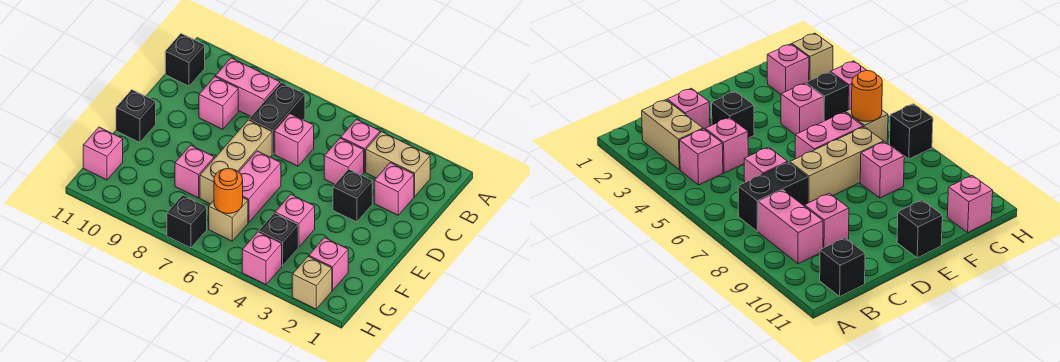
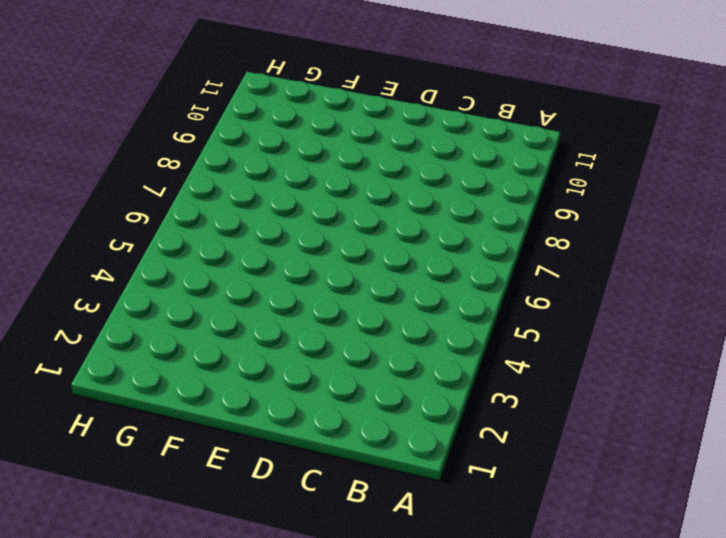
none -> tan 1x2 brick [366,132,430,197]
none -> pink 1x1 brick [341,119,380,172]
none -> black 1x2 brick [249,83,305,154]

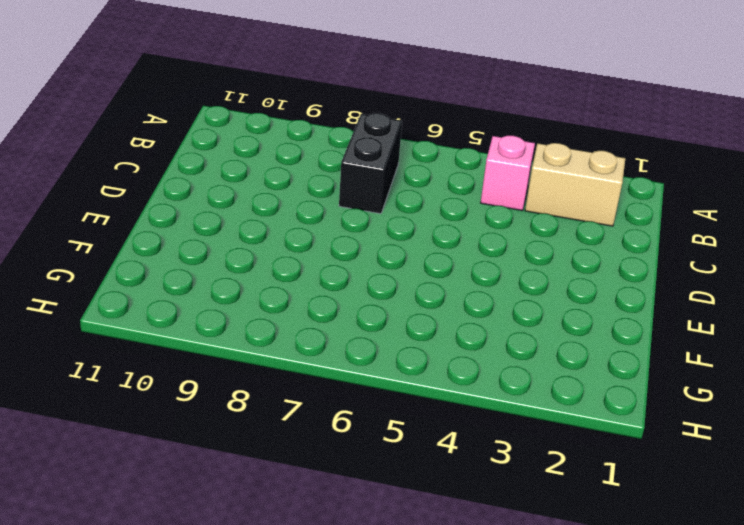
none -> pink 1x2 brick [215,58,280,116]
none -> black 1x1 brick [165,34,205,86]
none -> pink 1x1 brick [374,163,414,215]

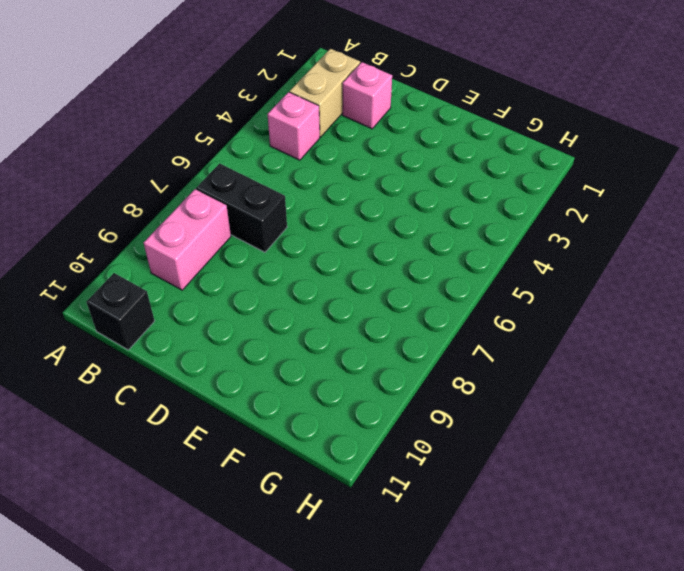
none -> pink 1x1 brick [324,138,364,184]
none -> pink 1x1 brick [274,114,314,166]
none -> pink 1x1 brick [199,77,238,130]

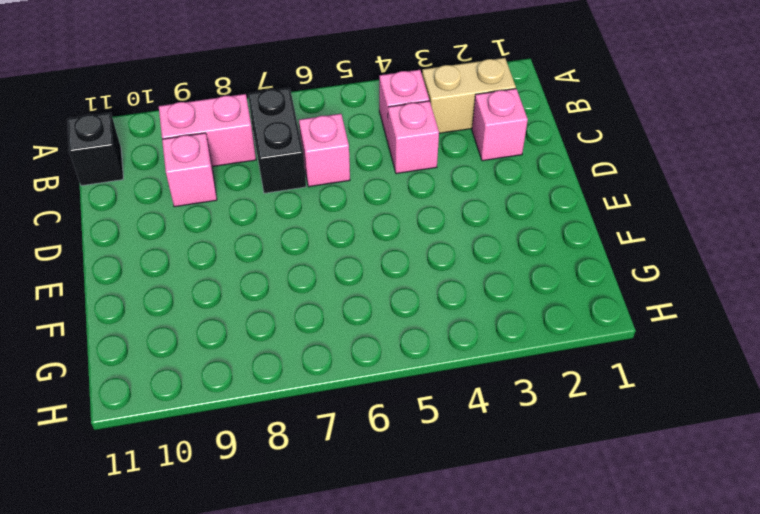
none -> black 1x1 brick [333,169,372,222]
none -> tan 1x3 brick [200,120,272,204]
none -> pink 1x2 brick [239,151,281,223]

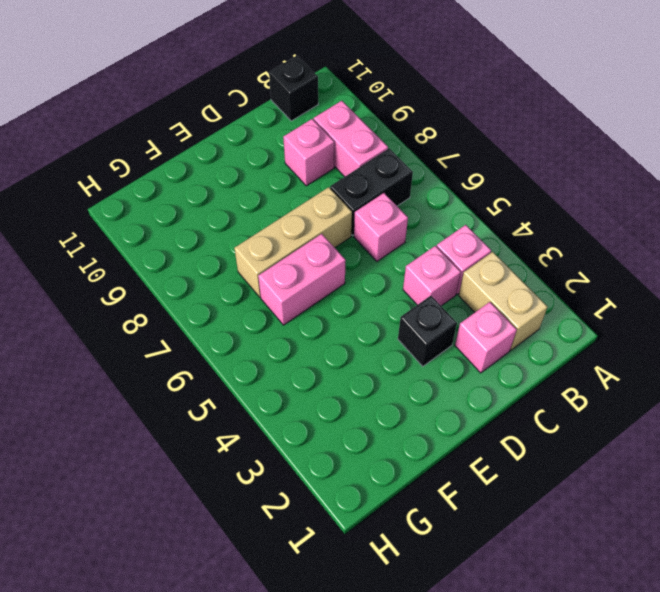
none -> black 1x1 brick [116,90,156,142]
none -> pink 1x1 brick [275,194,315,247]
none -> pink 1x1 brick [175,145,214,198]

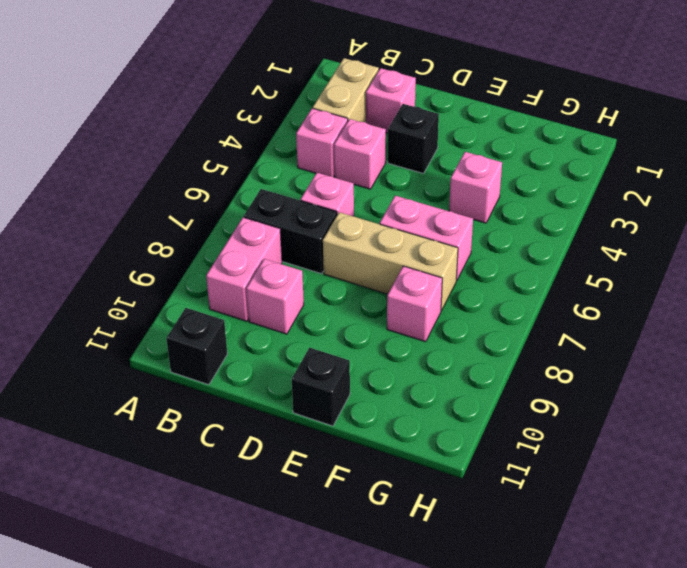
none -> pink 1x1 brick [309,238,348,290]
none -> black 1x1 brick [259,213,298,266]
none -> tan 1x1 brick [209,198,248,241]

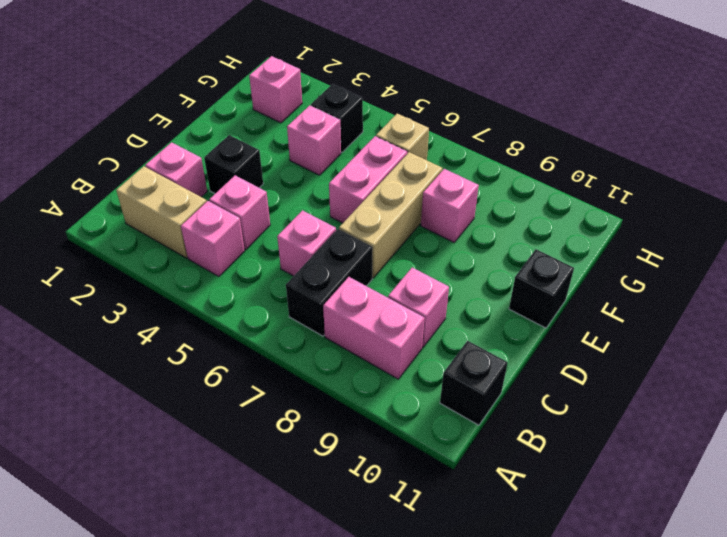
none -> pink 1x1 brick [83,127,123,180]
none -> tan 1x1 brick [292,256,332,309]
none -> pink 1x1 brick [242,232,282,285]

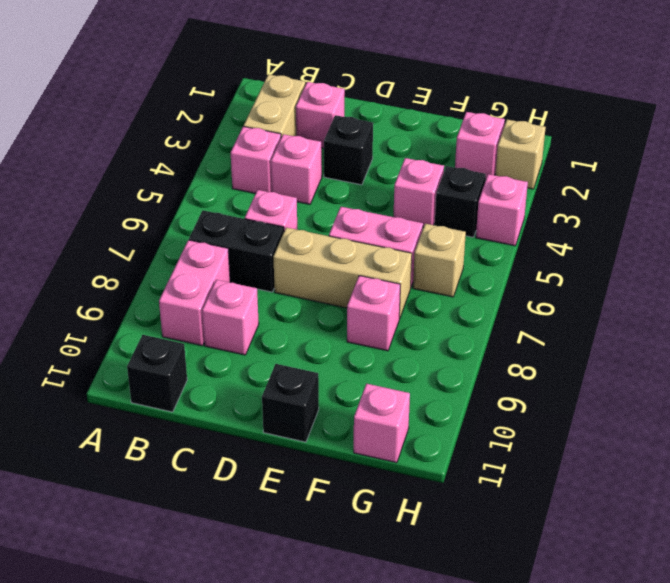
none -> black 1x1 brick [167,195,207,248]
none -> orange 1x1 round brick [214,168,243,214]

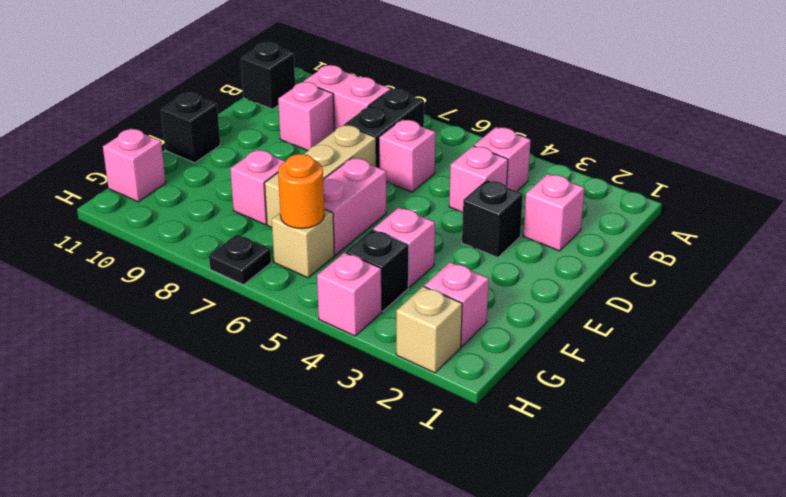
black 1x1 plate [209,234,271,285] -> black 1x1 brick [167,195,207,248]
none -> tan 1x2 brick [366,132,430,197]

